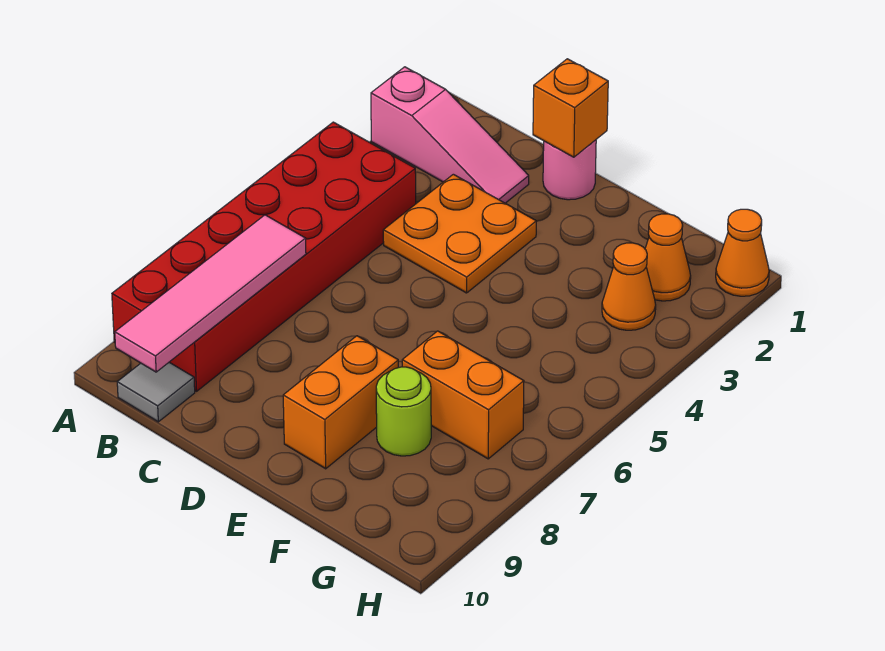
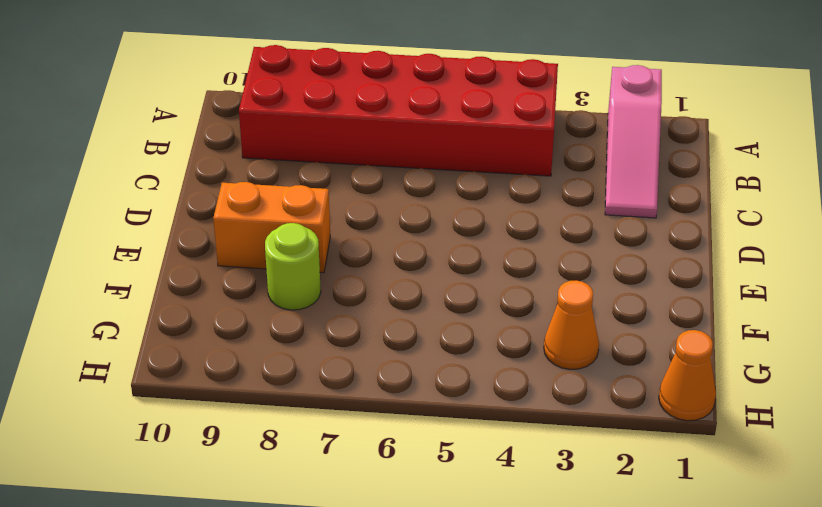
none -> grey 1x1 tile [117,362,195,422]
none -> orange 2x2 plate [383,174,536,293]
none -> pink 1x1 round brick [543,140,596,200]

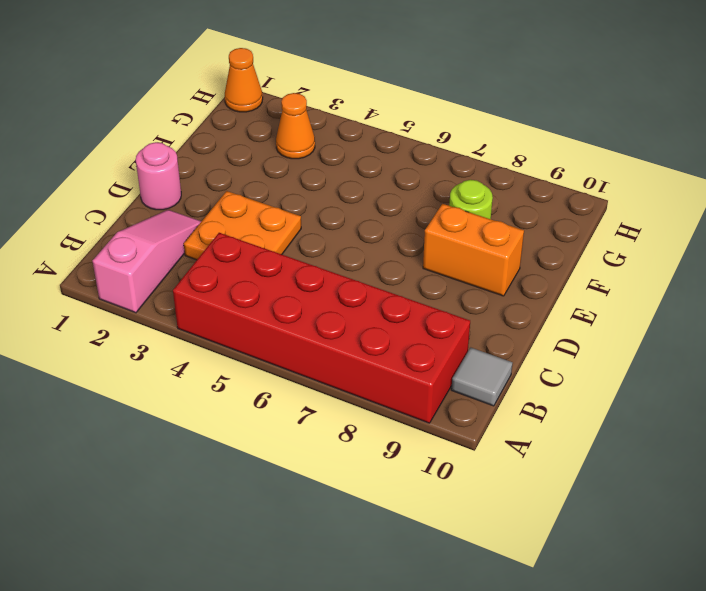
none -> orange 1x2 brick [402,331,524,459]
none -> orange 1x1 cone [645,214,691,301]
none -> pink 1x4 tile [115,215,306,372]

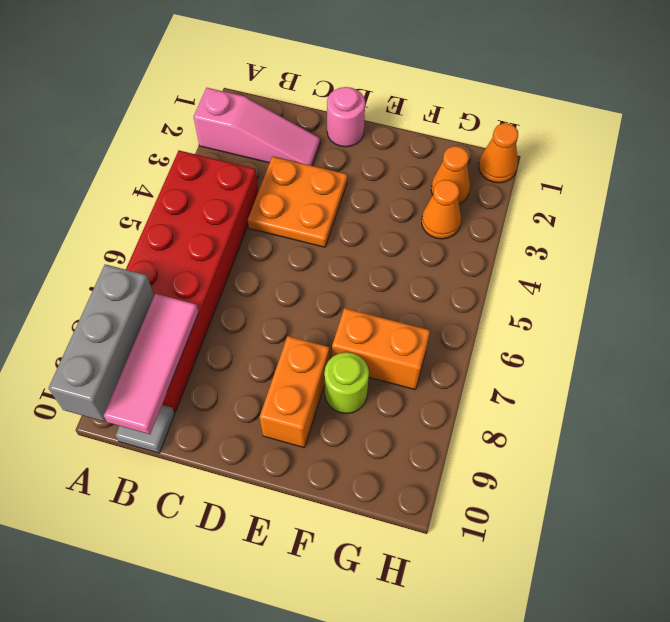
grey 1x3 brick [49,264,154,422] -> none
pink 1x3 tile [104,294,199,434] -> pink 1x4 tile [115,215,306,372]
none -> orange 1x1 brick [533,59,608,157]

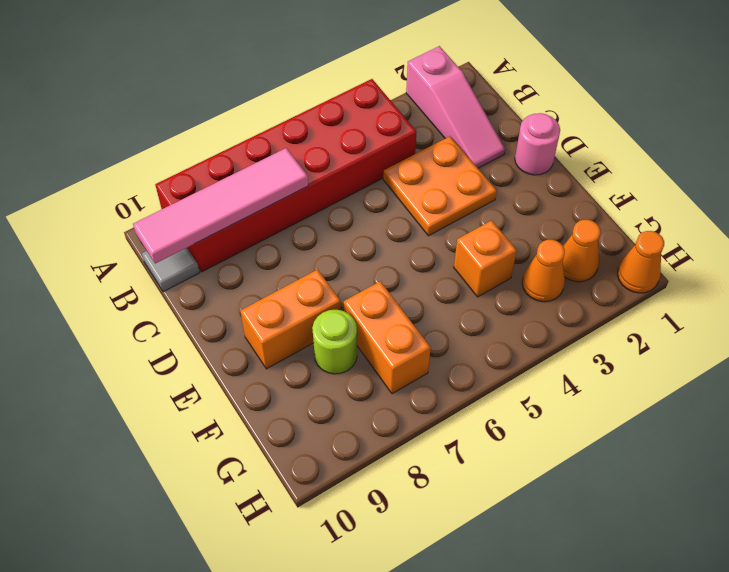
orange 1x1 brick [454,220,517,297] -> orange 1x1 brick moved to [533,59,608,157]

